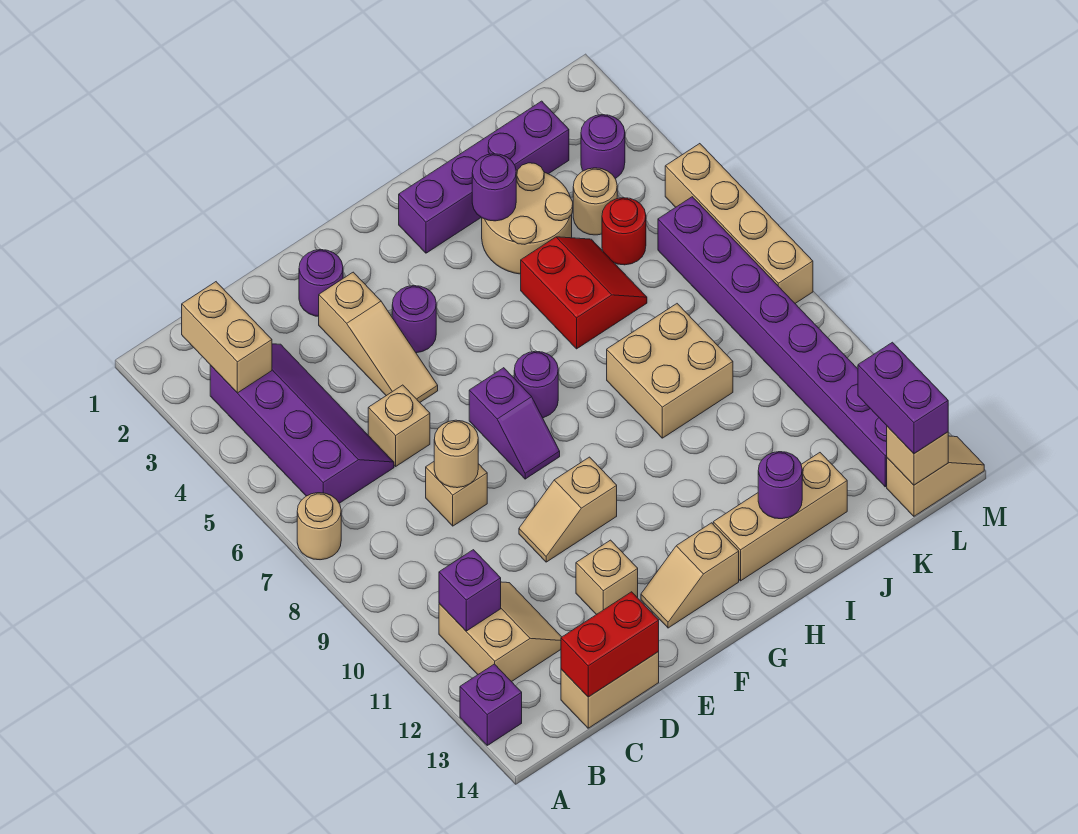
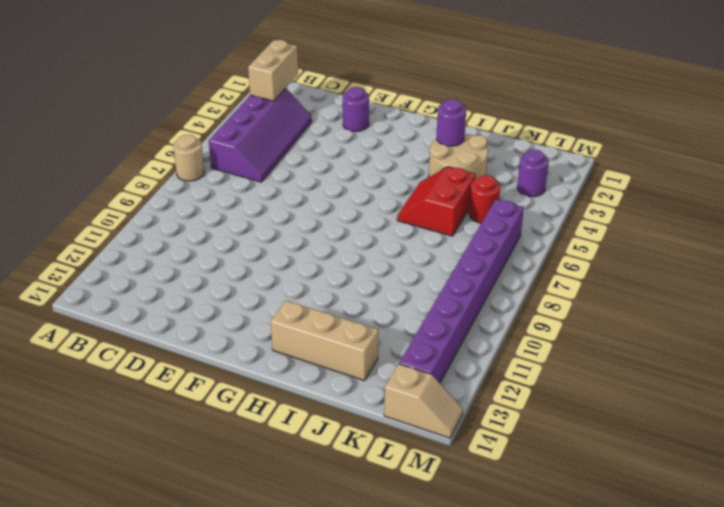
red 2x2 slope [397,167,476,236] -> red 2x2 slope turned to [521,237,647,349]
none -> purple 1x1 brick [460,664,522,745]
none -> tan 2x2 slope [439,582,561,682]
none -> tan 1x2 brick [561,652,659,728]
none -> tan 1x1 brick [368,385,430,466]

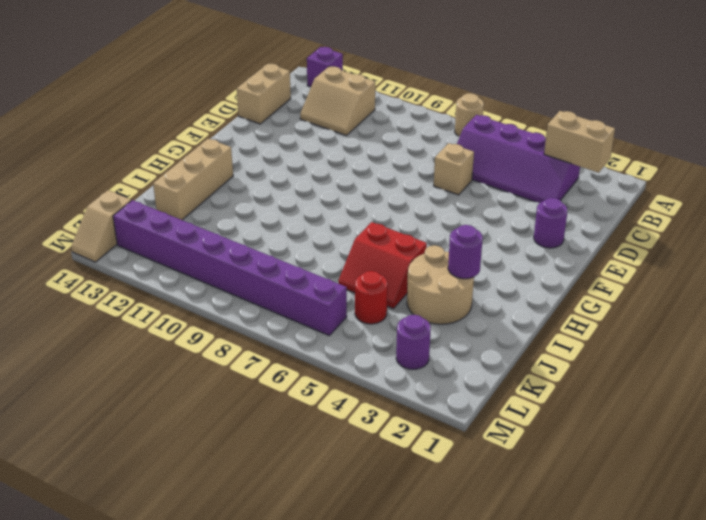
none -> tan 1x1 brick [426,462,487,526]
none -> tan 1x3 slope [319,272,438,402]
none -> tan 1x2 slope [519,457,617,562]
none -> tan 1x1 brick [576,540,638,615]

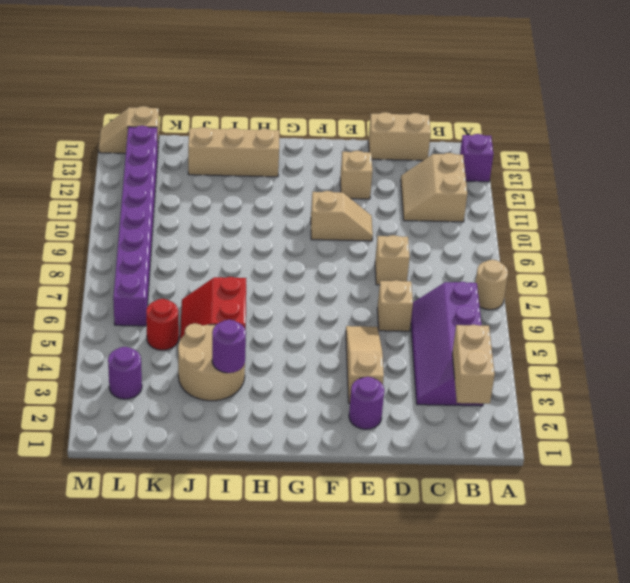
none -> purple 1x1 round brick [392,286,436,353]
none -> purple 1x2 slope [469,368,560,479]
none -> tan 1x2 slope [641,523,739,628]
none -> purple 1x1 round brick [514,351,558,418]

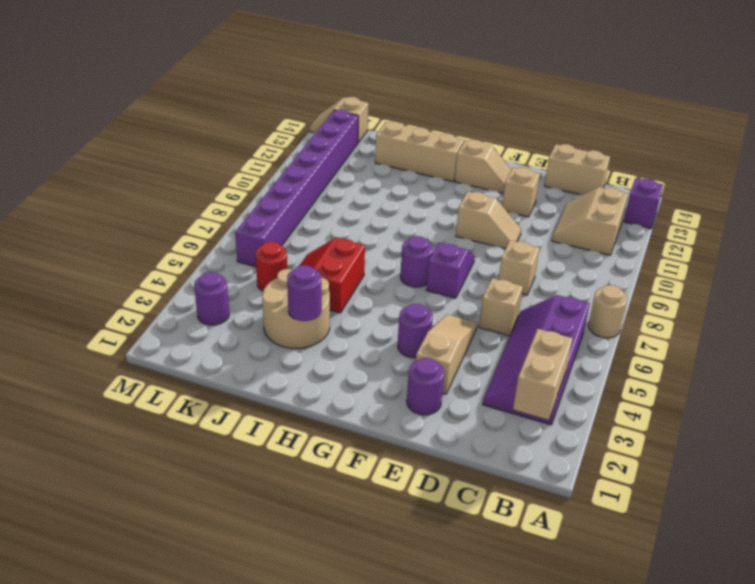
none -> purple 1x4 brick [399,101,569,253]
none -> tan 2x2 brick [607,304,733,438]
none -> tan 1x1 round brick [573,168,617,235]
none -> tan 1x4 brick [665,144,813,303]

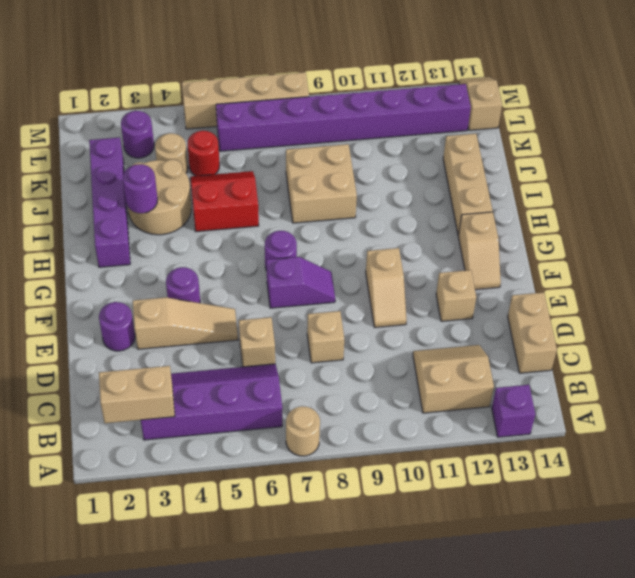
none -> purple 1x1 brick [439,550,501,631]
none -> red 1x2 brick [561,592,659,697]
none -> tan 1x1 round brick [434,420,478,488]
none -> purple 1x1 round brick [758,452,802,519]

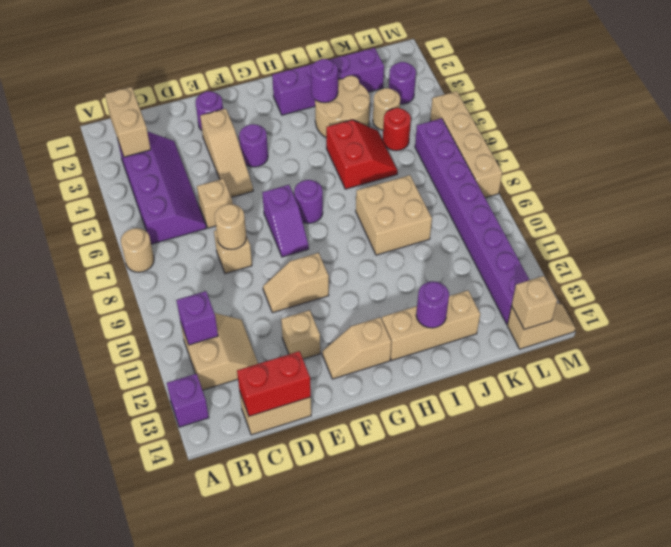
none -> purple 1x2 brick [858,342,948,454]

